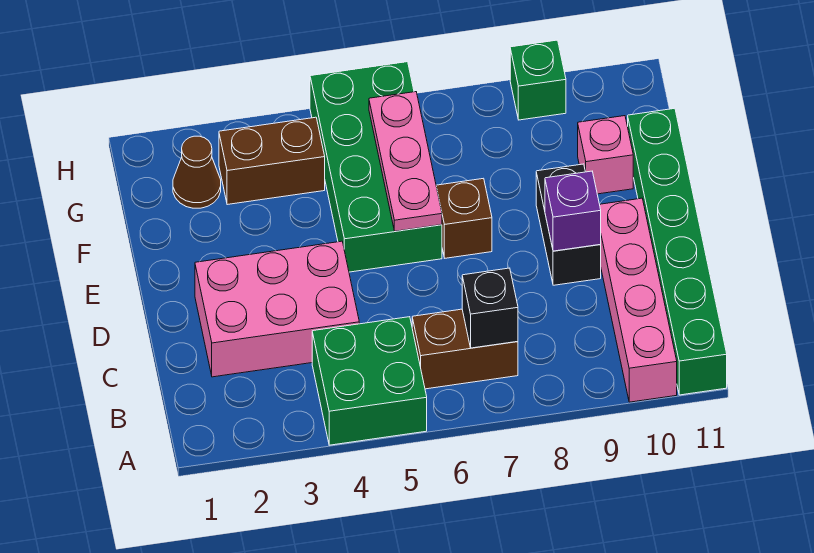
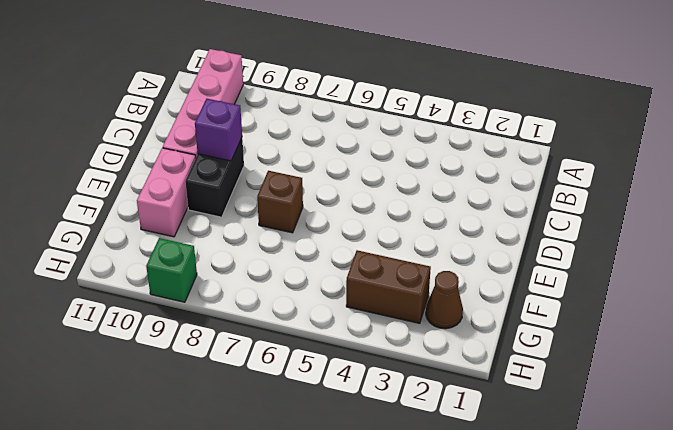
pink 1x2 brick [137,148,196,237] -> pink 1x1 brick [578,116,633,194]
none -> green 2x2 brick [312,317,427,445]
none -> green 1x6 brick [628,108,727,395]
none -> brown 1x2 brick [412,309,518,389]

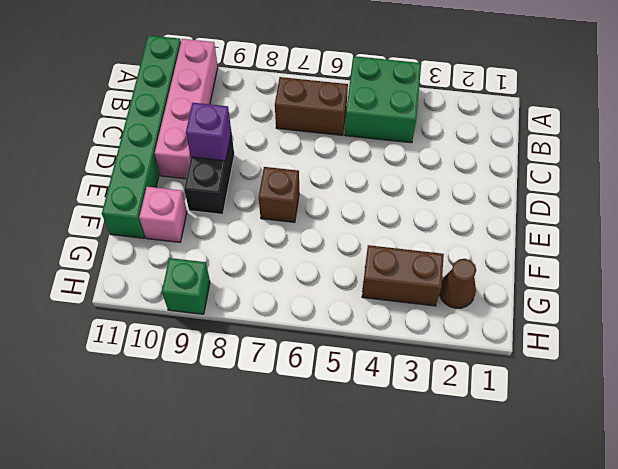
none -> pink 2x3 brick [195,241,359,377]
none -> green 2x4 brick [310,62,442,272]
none -> black 1x1 brick [462,268,518,348]

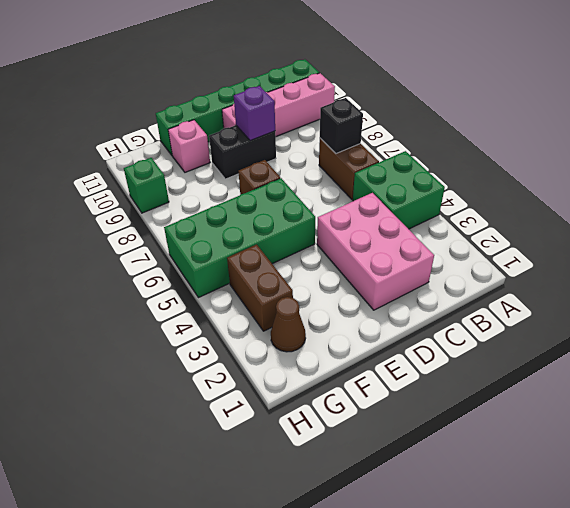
none -> pink 1x3 plate [369,92,442,231]

